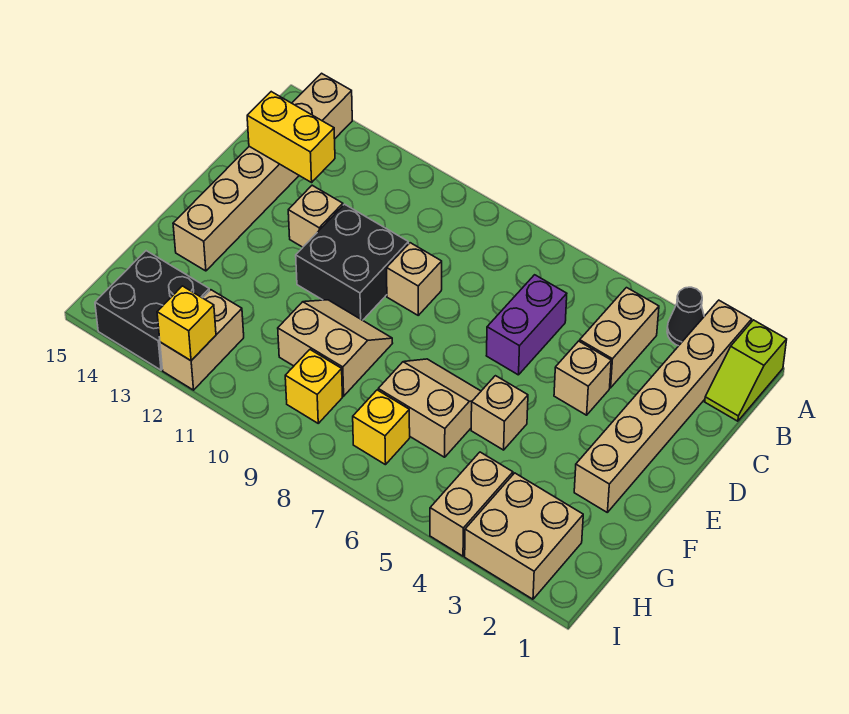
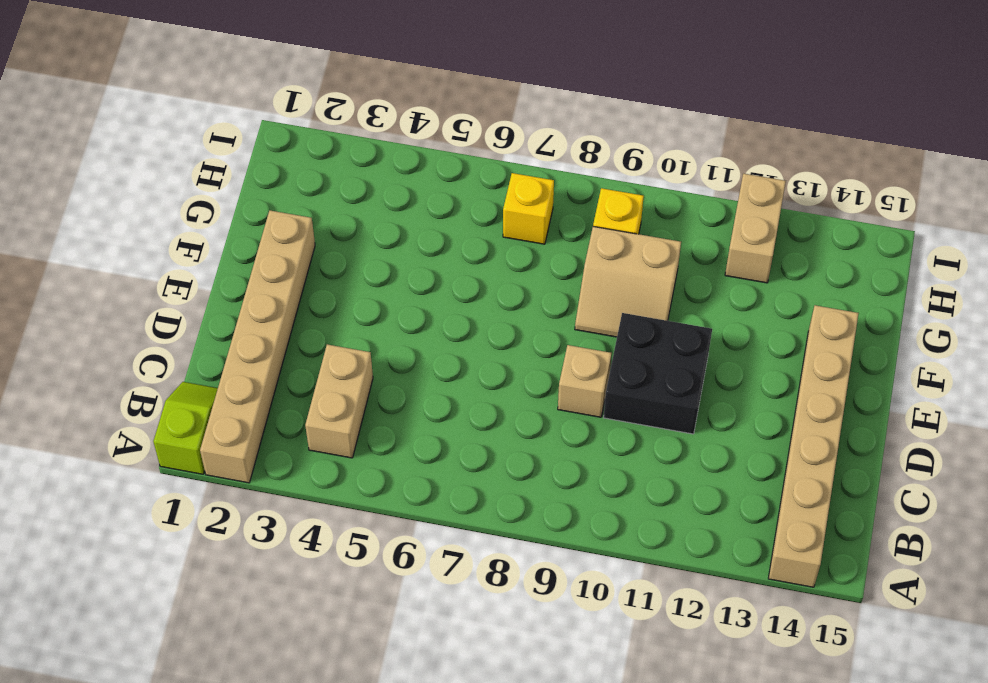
none -> black 1x1 cone [667,287,704,346]
none -> purple 1x2 brick [486,275,567,375]
none -> tan 1x1 brick [554,341,611,415]

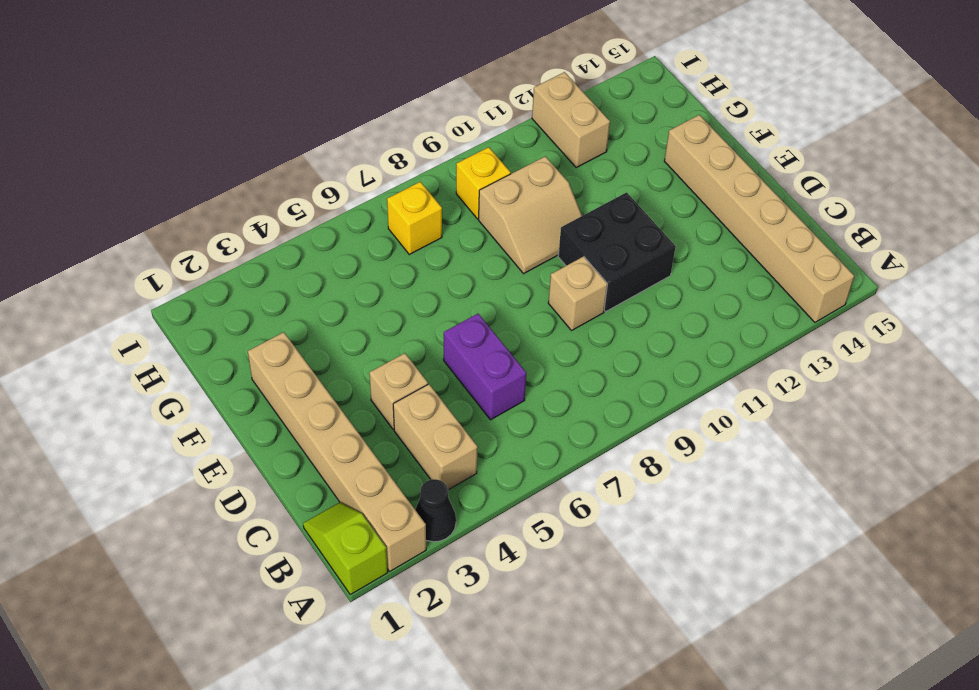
none -> tan 1x1 brick [288,185,343,247]
none -> tan 1x1 brick [471,376,528,450]
none -> tan 2x2 slope [378,359,481,457]

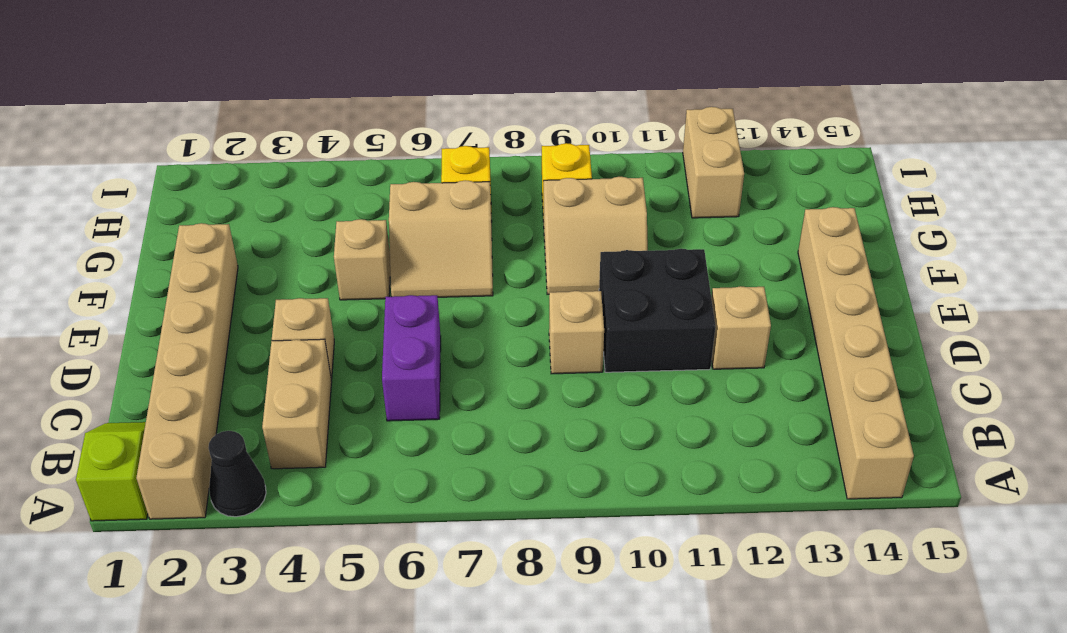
none -> tan 2x2 brick [465,473,583,599]
none -> tan 1x2 brick [430,452,513,556]
none -> black 2x2 brick [95,251,209,370]

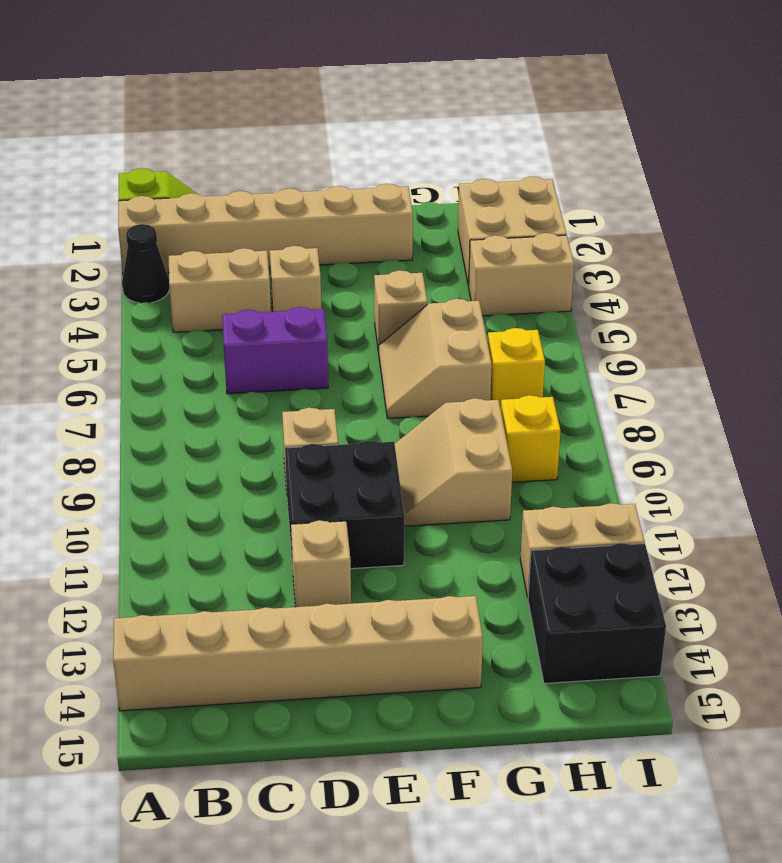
none -> yellow 1x2 brick [247,92,335,182]
none -> yellow 1x1 brick [157,286,216,361]

